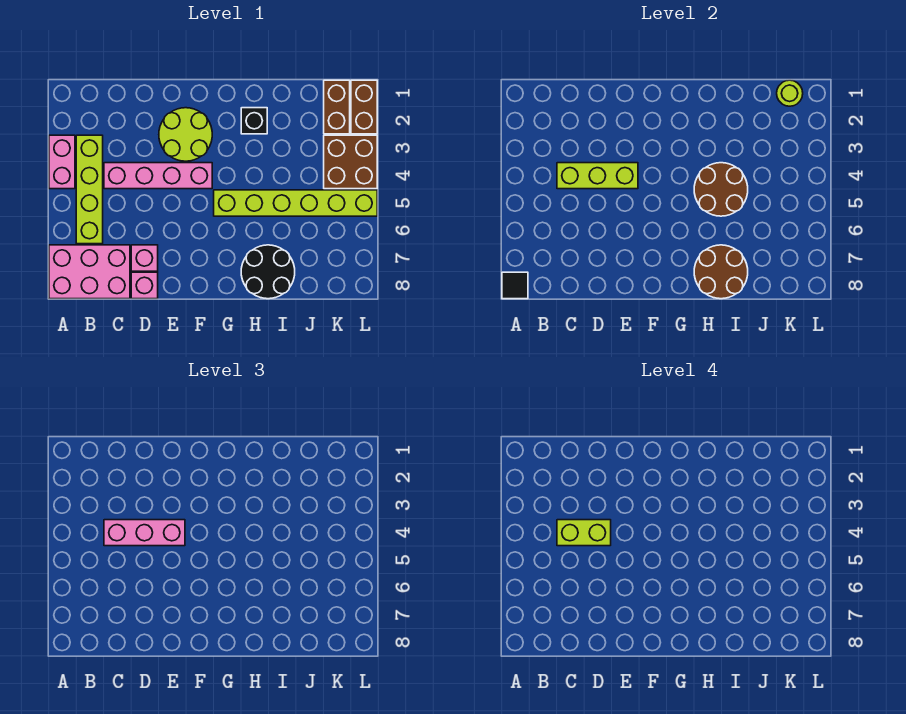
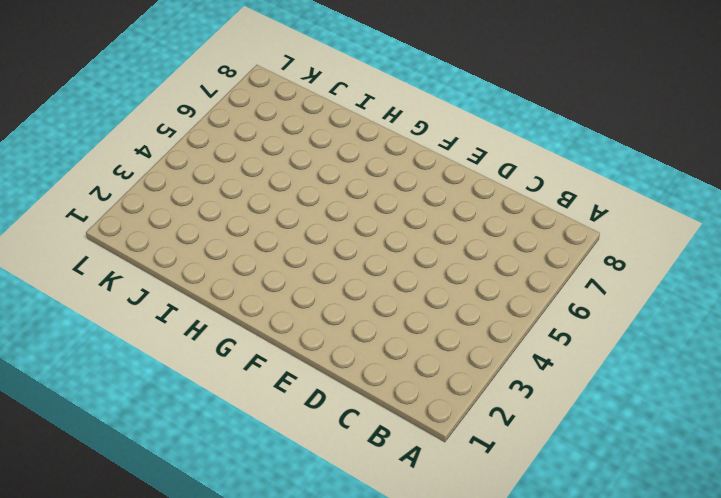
none -> pink 1x2 brick [49,135,75,189]
none -> pink 2x3 brick [49,245,130,299]
none -> lime 1x4 brick [76,135,103,244]

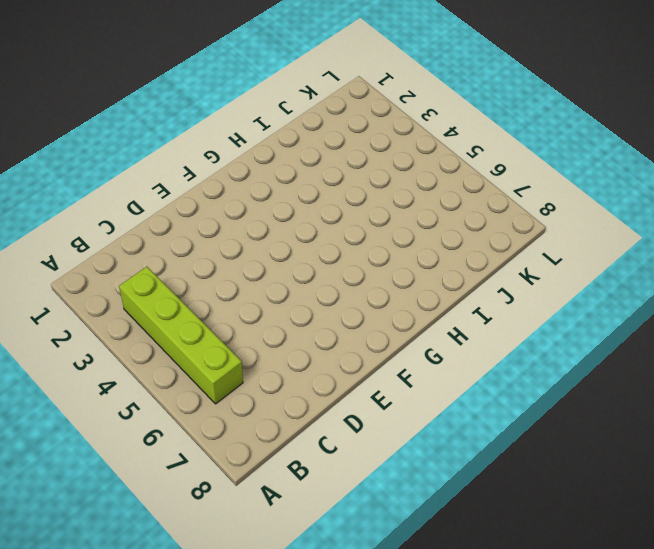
none -> pink 1x2 brick [49,135,75,189]
none -> pink 2x3 brick [49,245,130,299]
none -> pink 1x4 brick [104,163,212,189]

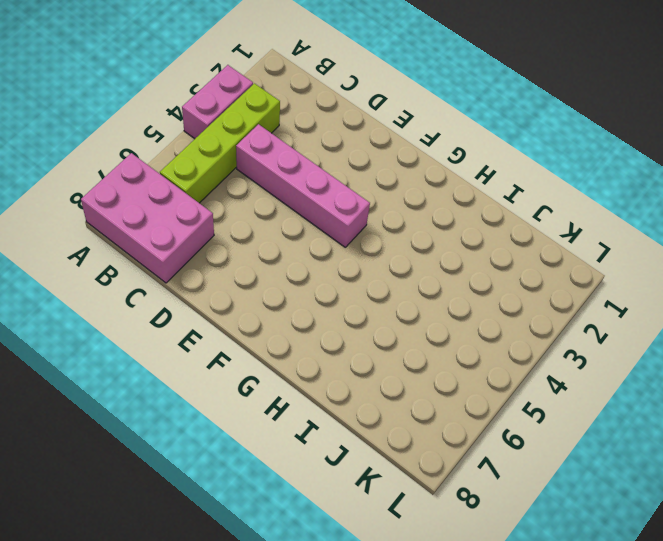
none -> pink 1x1 brick [131,245,158,271]
none -> pink 1x1 brick [131,272,158,299]
none -> lime 2x2 round brick [159,108,212,161]

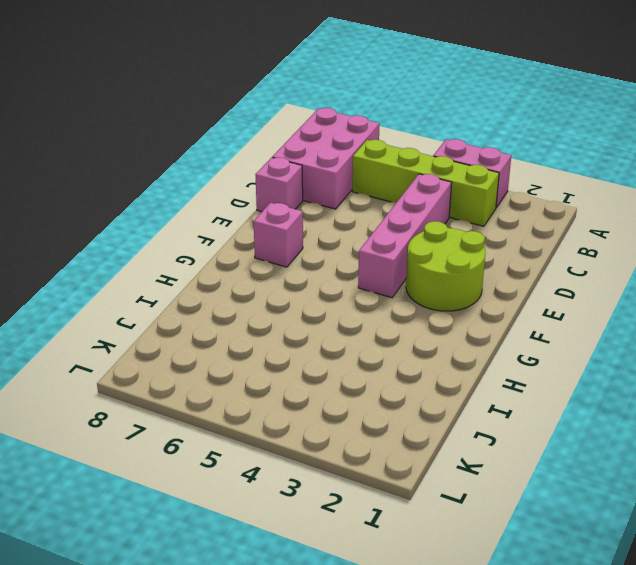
pink 1x1 brick [254,203,303,267] -> pink 1x1 brick moved to [131,245,158,271]
none -> lime 1x6 brick [214,190,377,216]
none -> black 1x1 brick [241,108,267,134]
none -> black 2x2 round brick [241,245,295,299]

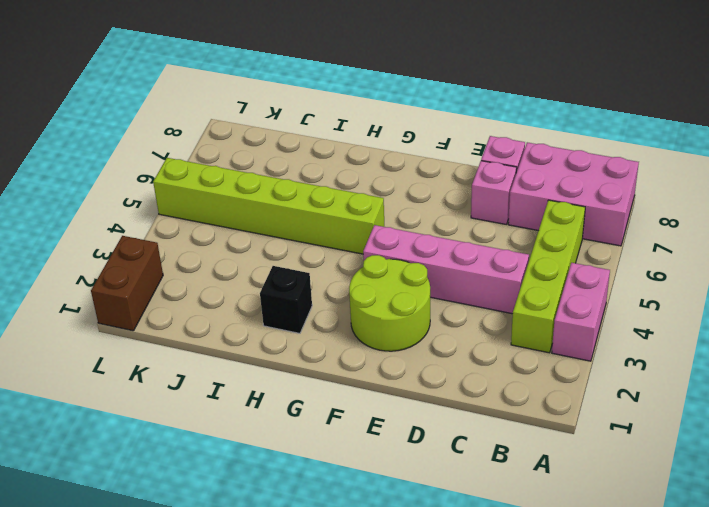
none -> black 2x2 round brick [241,245,295,299]
none -> brown 1x2 brick [324,80,350,134]
none -> brown 2x2 brick [324,135,377,189]

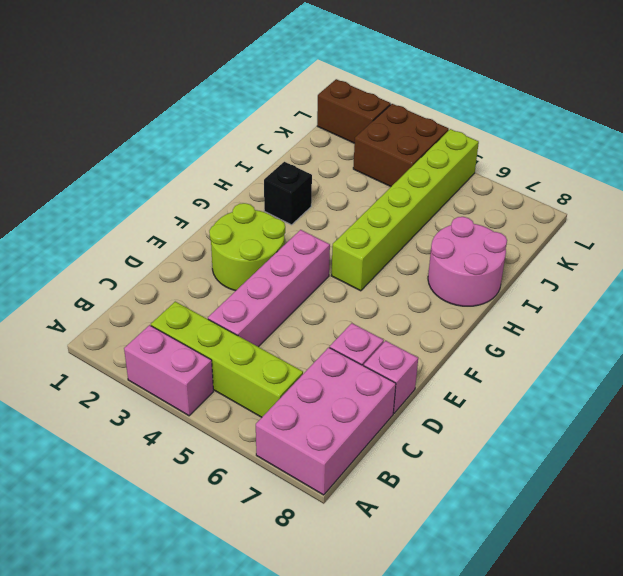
pink 2x2 round brick [428,217,507,306] -> black 2x2 round brick [241,245,295,299]
none -> brown 1x2 brick [324,80,350,134]
none -> black 1x1 tile [502,272,528,299]
none -> lime 1x3 brick [557,163,638,189]

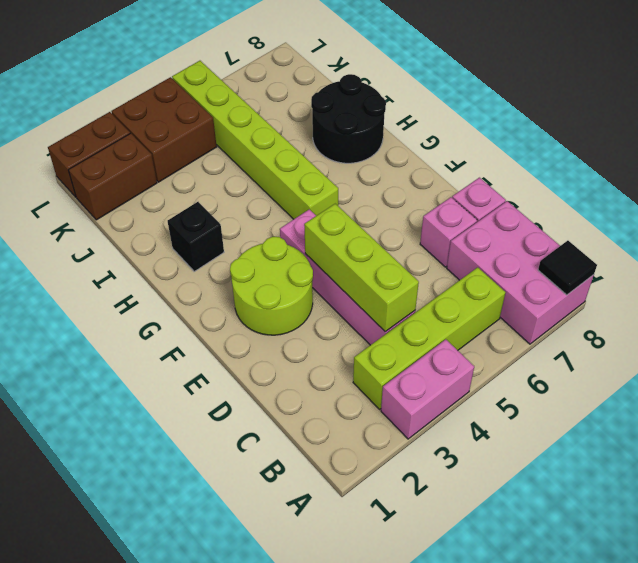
none -> brown 2x2 round brick [694,163,748,216]
none -> brown 2x2 round brick [694,245,748,299]
none -> lime 1x1 round brick [777,80,803,106]

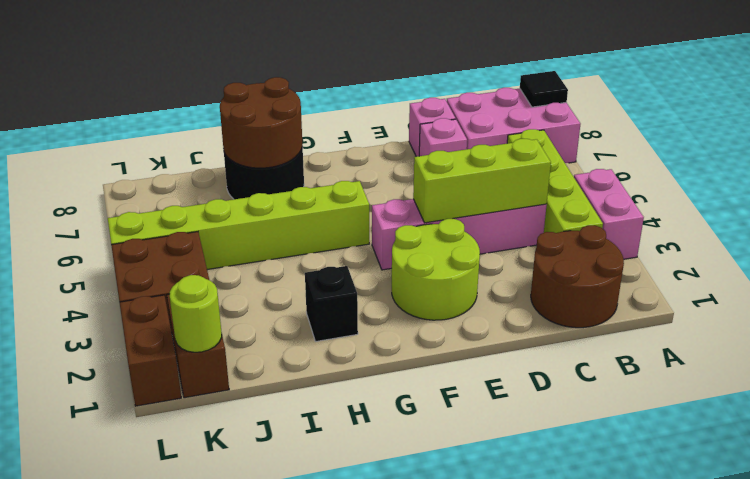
brown 2x2 round brick [531,225,624,328] -> brown 2x2 round brick moved to [694,163,748,216]
none -> pink 1x3 brick [104,520,185,546]
none -> lime 1x2 brick [557,520,611,546]

